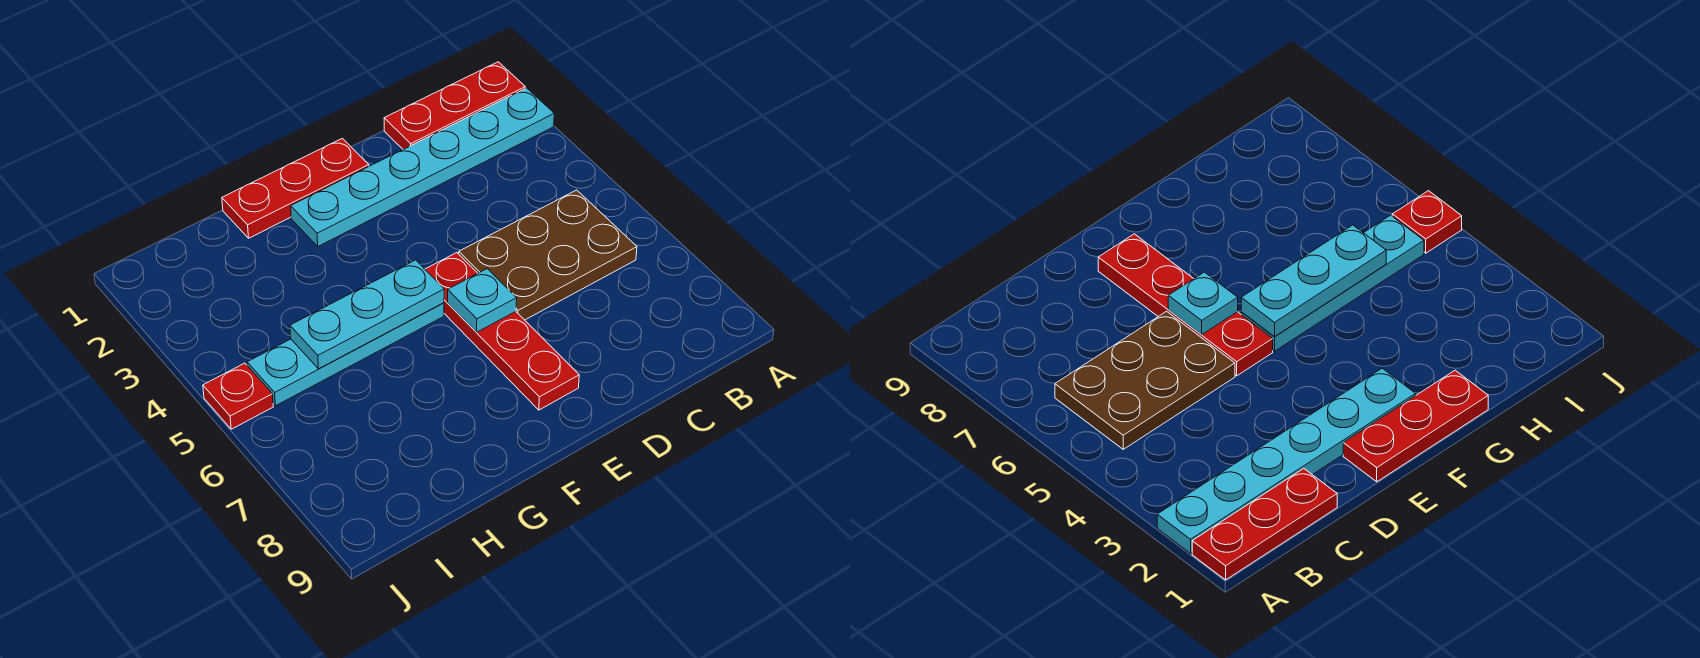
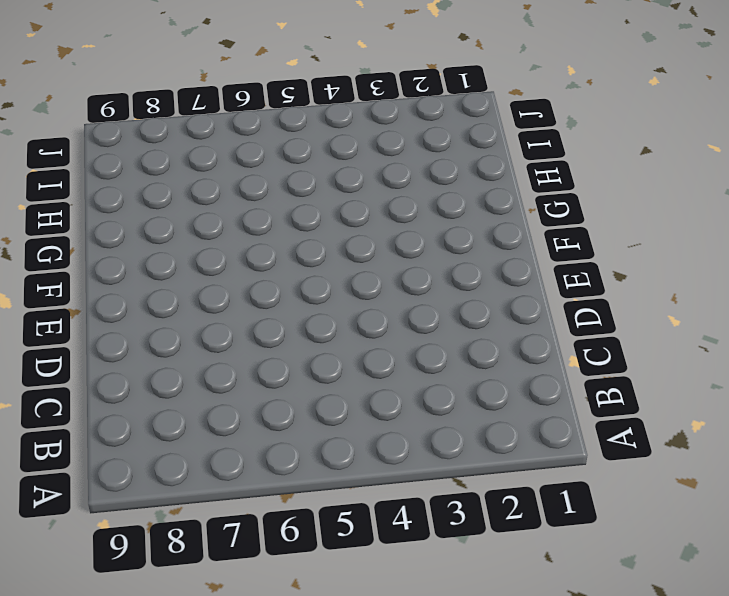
none -> red 1x3 plate [384,62,525,149]
none -> cyan 1x6 plate [291,88,554,246]

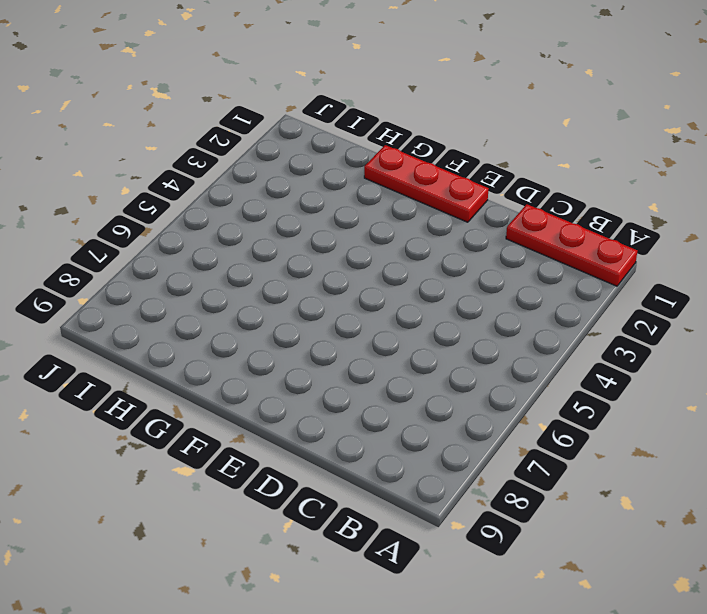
none -> cyan 1x6 plate [291,88,554,246]
none -> brown 2x3 plate [459,190,637,320]

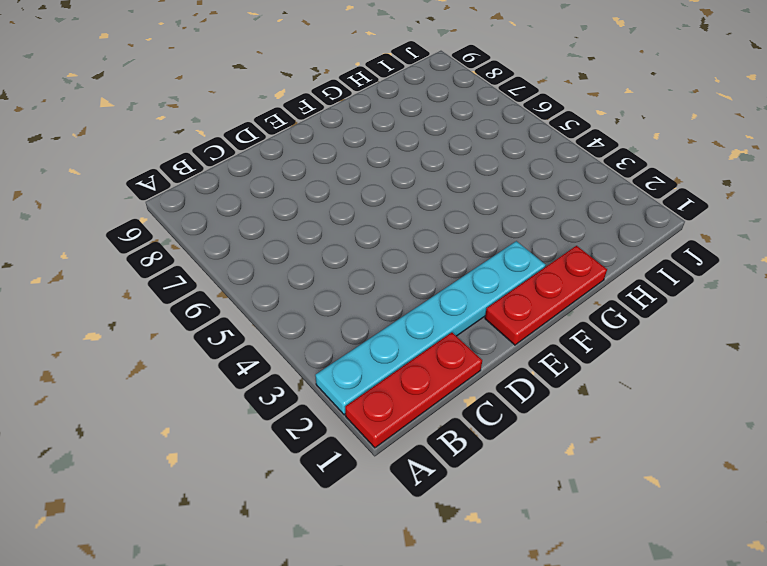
none -> brown 2x3 plate [459,190,637,320]
none -> red 1x4 plate [425,253,579,410]

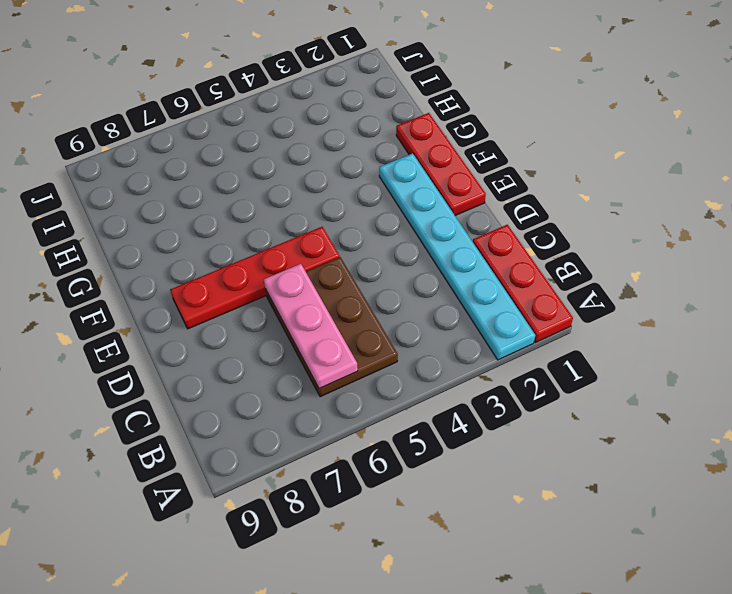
pink 1x3 plate [264,264,358,389] -> none
none -> cyan 1x4 plate [247,303,444,406]
none -> red 1x1 plate [203,363,273,429]

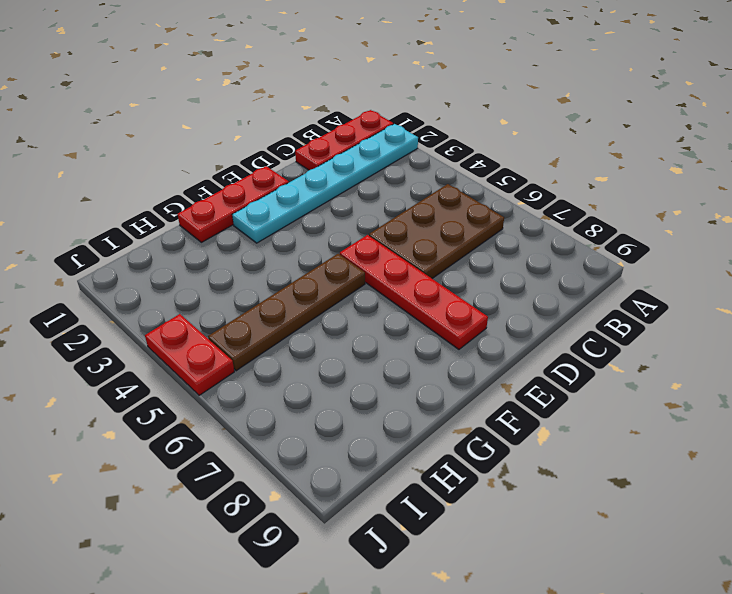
brown 1x4 plate [208,254,365,371] -> cyan 1x4 plate [247,303,444,406]
red 1x2 plate [145,314,234,395] -> red 1x1 plate [203,363,273,429]
none -> cyan 1x1 plate [448,269,517,332]
none -> cyan 1x3 plate [290,260,444,369]

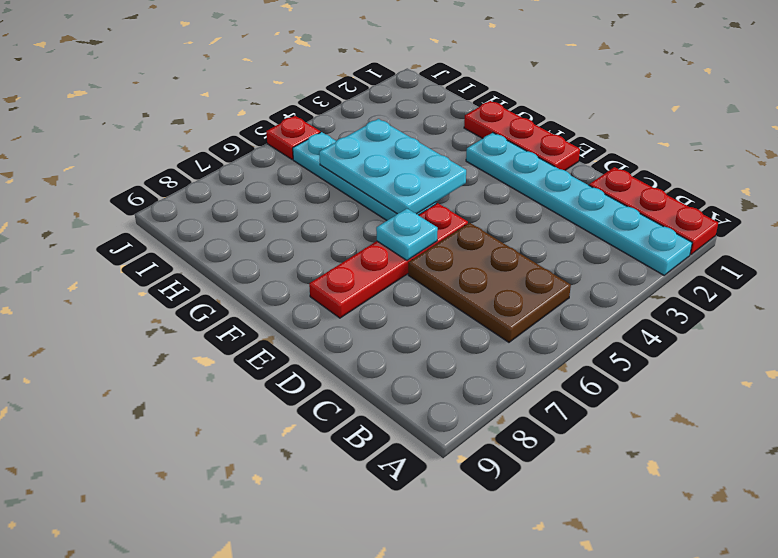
cyan 2x3 plate [319,119,466,214] -> cyan 1x3 plate [290,260,444,369]

